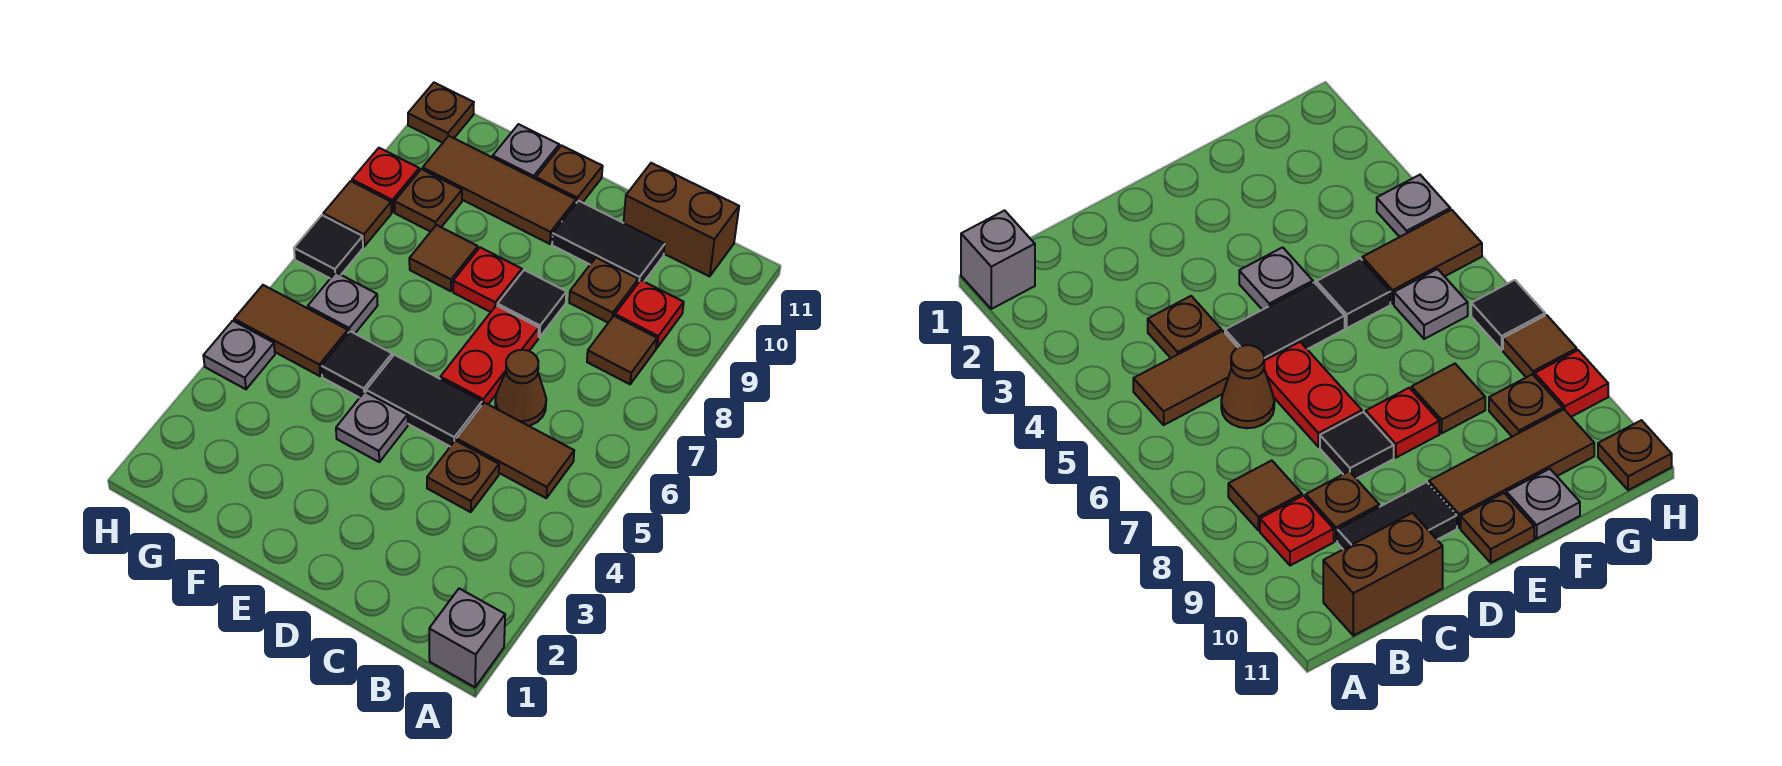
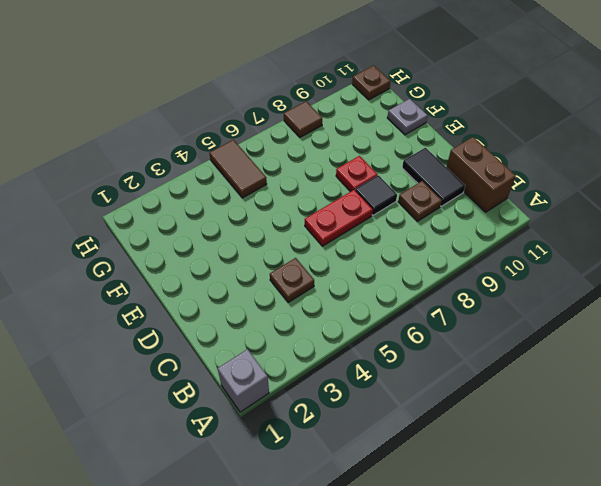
none -> brown 1x2 tile [457,403,574,498]
none -> brown 1x1 tile [587,316,657,384]
none -> red 1x1 plate [615,280,684,348]

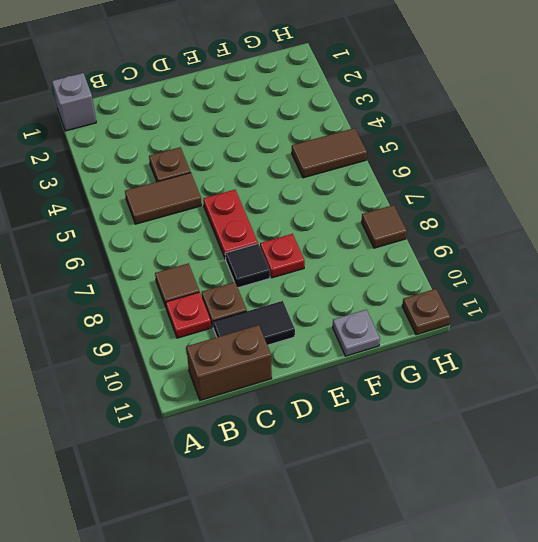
none -> brown 1x1 cone [495,350,546,426]
none -> black 1x2 tile [366,355,482,446]
none -> grey 1x1 plate [336,392,408,462]

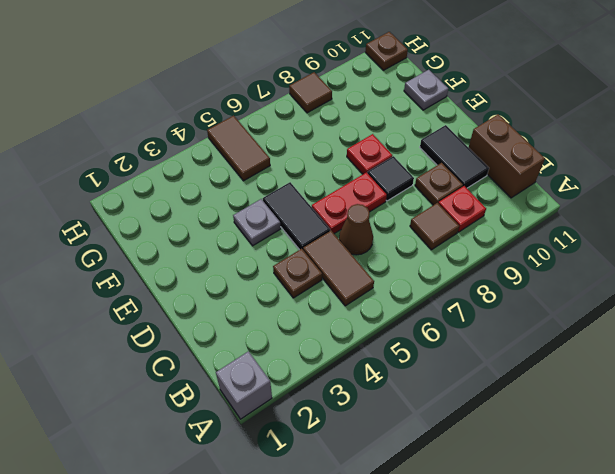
none -> brown 1x3 tile [423,136,576,244]
none -> brown 1x1 plate [536,145,603,203]
none -> black 1x1 tile [322,331,392,398]

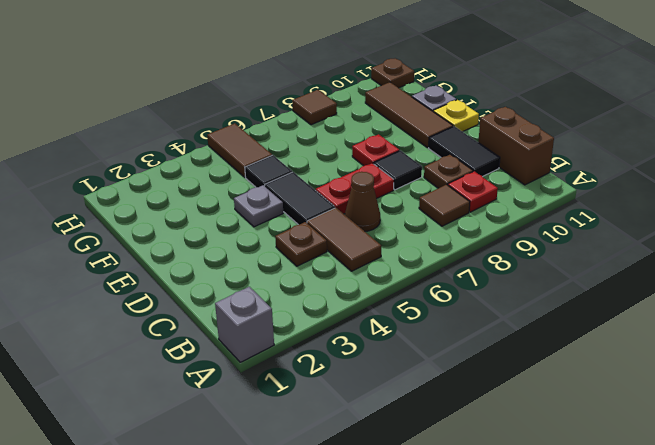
yellow 1x1 plate [433,100,479,132] -> brown 1x1 plate [536,145,603,203]
none -> brown 1x1 tile [409,225,478,291]
none -> grey 1x1 plate [308,272,378,333]
none -> brown 1x1 plate [395,169,462,232]

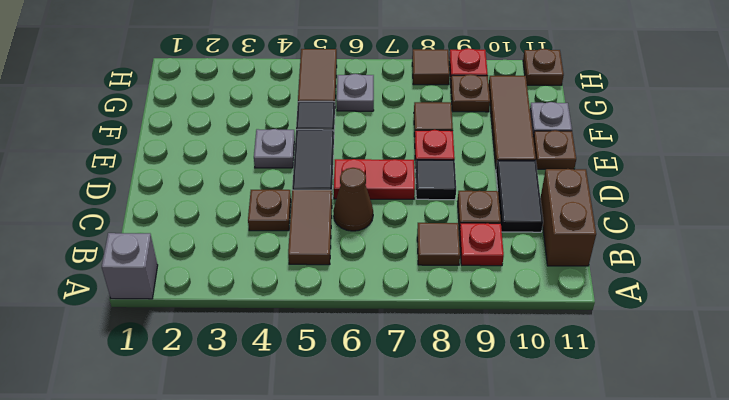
none -> grey 1x1 plate [203,321,275,389]
none -> black 1x1 tile [294,215,363,278]

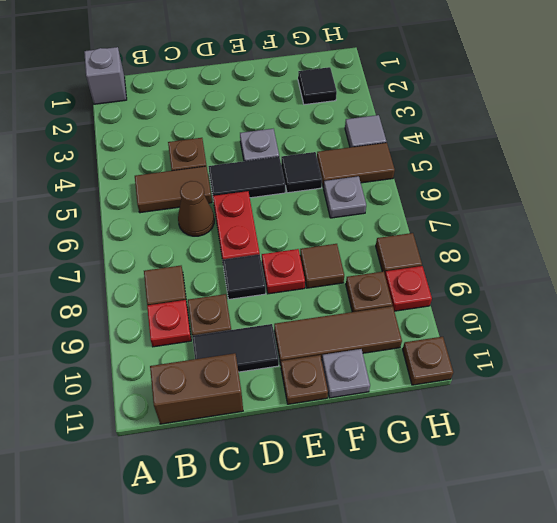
black 1x1 tile [298,67,337,105] -> black 1x1 tile moved to [294,215,363,278]
grey 1x1 tile [345,115,386,147] -> grey 1x1 plate [203,321,275,389]

